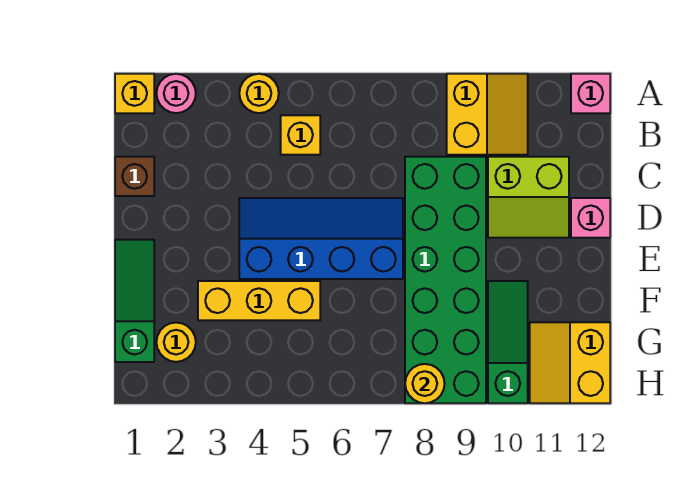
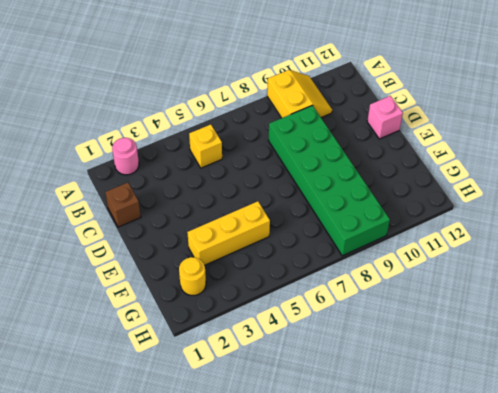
none -> yellow 1x1 brick [115,74,154,113]
none -> yellow 1x1 round brick [239,74,279,113]
none -> pink 1x1 brick [571,74,610,113]

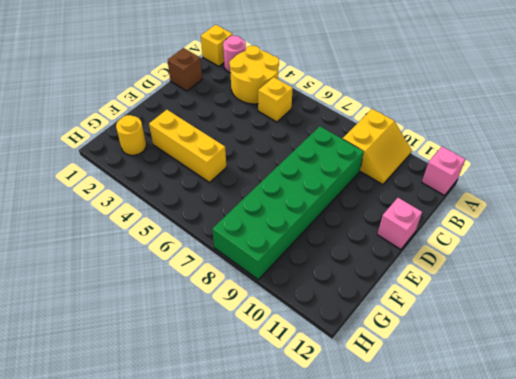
yellow 2x2 round brick [229,46,279,104] -> yellow 1x1 round brick [239,74,279,113]
none -> lime 2x2 slope [488,157,569,238]
none -> blue 2x4 slope [239,198,403,279]
none -> green 1x3 slope [115,240,154,362]

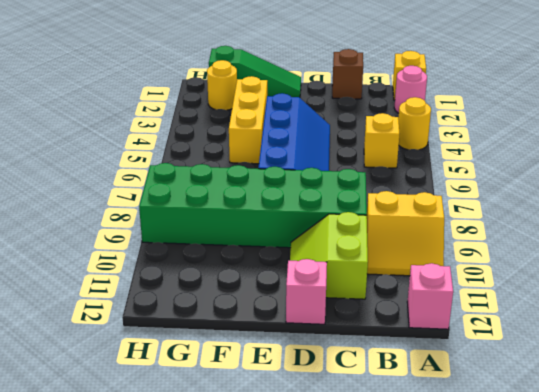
none -> green 1x3 slope [488,281,528,403]
none -> yellow 2x2 slope [530,322,610,403]
none -> yellow 1x1 round brick [405,364,445,403]

